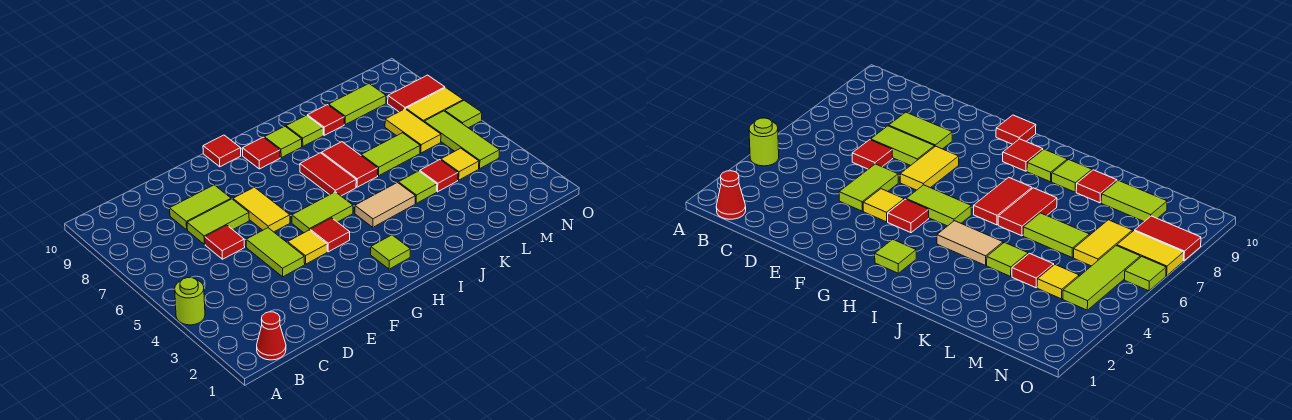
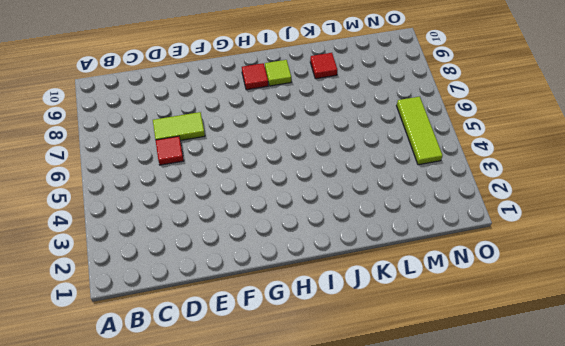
none -> lime 1x1 round brick [175,278,205,325]
none -> red 1x1 cone [257,312,286,360]
none -> lime 1x2 tile [170,185,231,230]

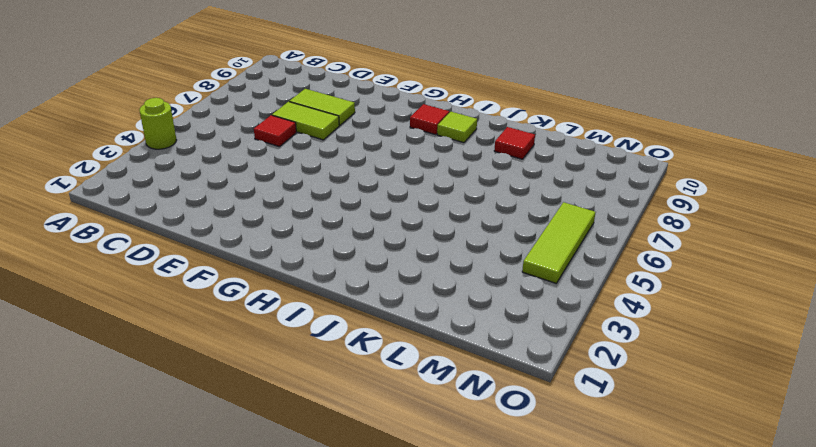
none -> red 1x1 cone [257,312,286,360]
none -> lime 1x2 tile [246,228,305,277]
none -> yellow 1x1 tile [288,230,327,264]

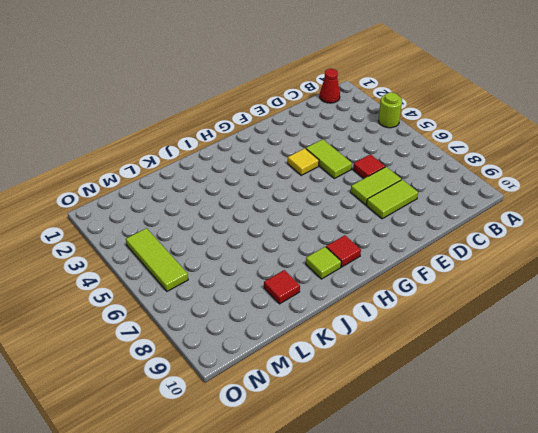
none -> yellow 1x2 tile [233,187,290,232]
none -> red 1x1 tile [310,218,350,252]
none -> lime 1x2 tile [292,192,353,233]

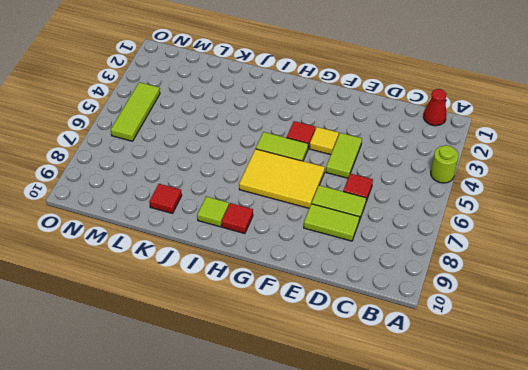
yellow 2x3 tile [239,149,325,208] -> yellow 1x2 tile [233,187,290,232]
none -> red 1x1 tile [203,135,241,167]
none -> lime 1x1 tile [371,235,411,269]
none -> tan 1x2 tile [355,183,415,227]

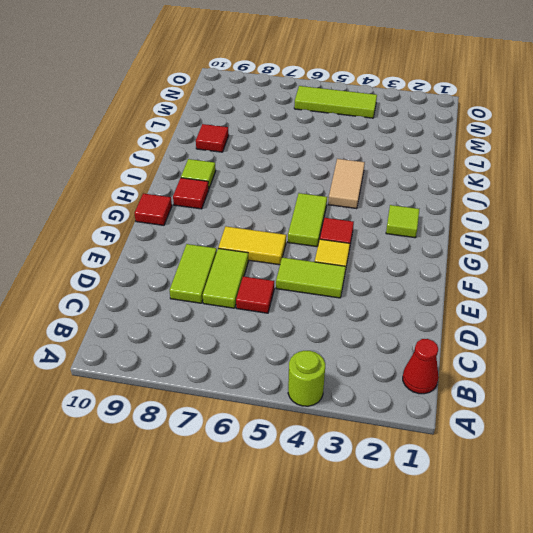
none -> red 1x2 tile [300,153,356,196]
none -> red 1x2 tile [322,142,378,187]
none -> lime 1x1 tile [286,115,323,146]

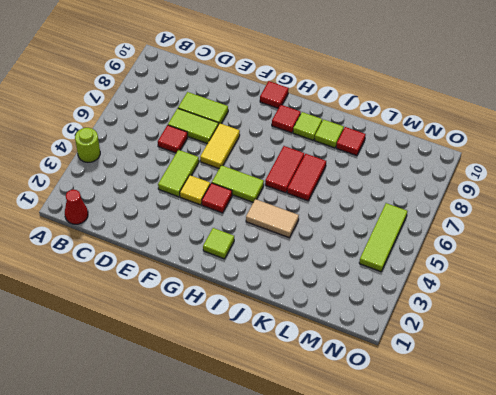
none -> lime 1x1 tile [398,171,437,203]
none -> lime 1x2 tile [361,133,420,176]
none -> red 1x1 tile [420,160,458,192]

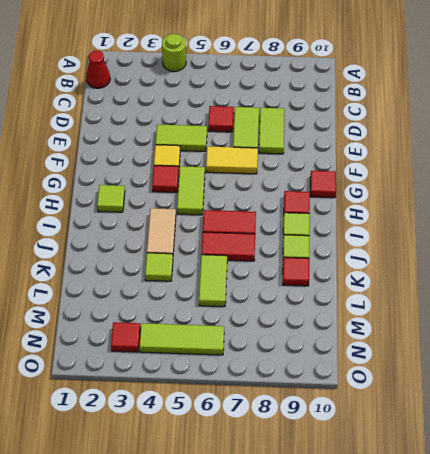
red 1x1 tile [111,322,140,352] -> red 1x1 tile moved to [420,160,458,192]
none -> lime 1x2 tile [329,84,386,124]
none -> yellow 1x1 tile [441,148,479,180]
none -> yellow 1x2 tile [385,109,441,153]

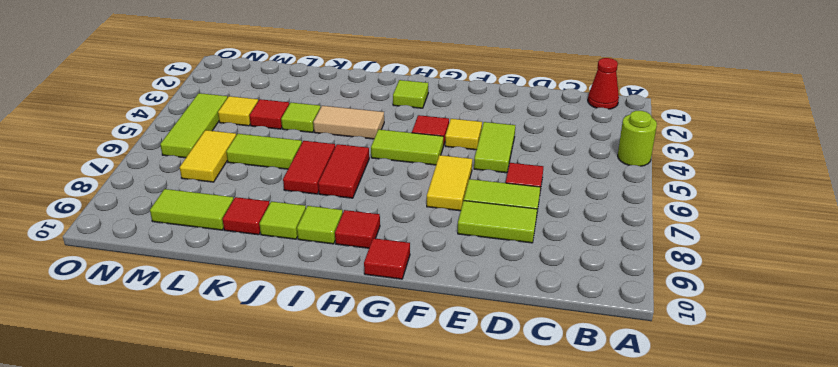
none -> yellow 1x2 tile [406,88,463,122]
none -> red 1x2 tile [388,75,445,112]
none -> lime 1x1 tile [445,100,482,128]

